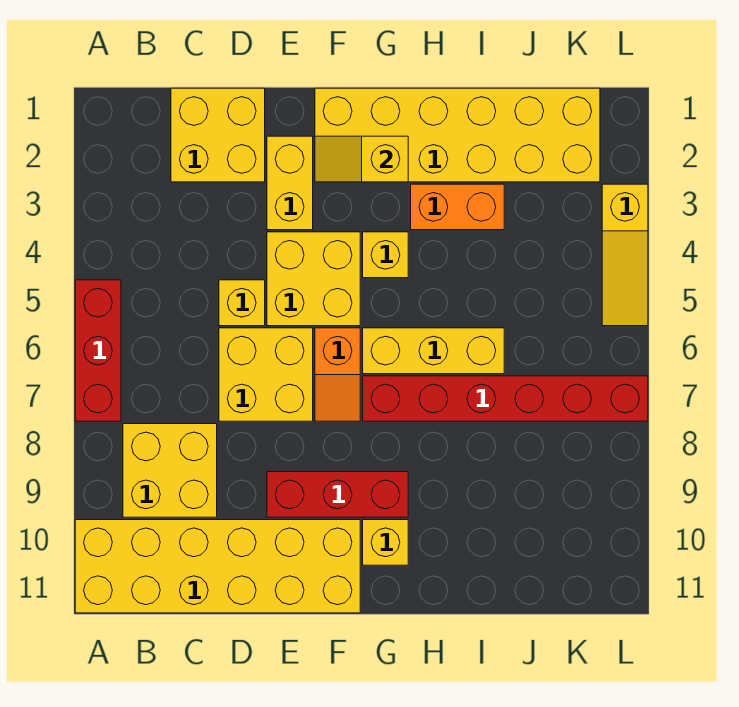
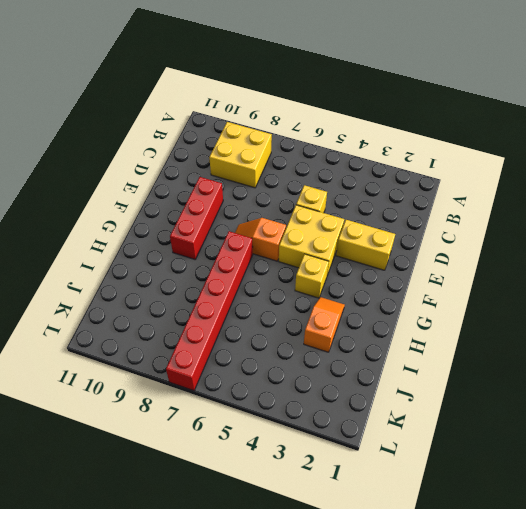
orange 1x2 slope [304,297,345,352] -> orange 1x2 brick [411,184,504,230]
none -> red 1x3 brick [75,280,121,421]
none -> yellow 2x6 brick [75,520,360,613]
none -> yellow 2x2 brick [171,88,265,182]

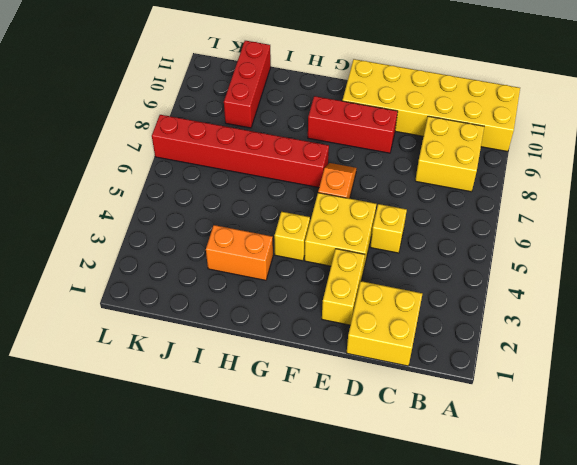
red 1x3 brick [224,41,271,128] -> red 1x3 brick moved to [75,280,121,421]
none -> yellow 2x2 brick [219,328,313,421]
none -> yellow 2x6 brick [315,88,600,182]
none -> yellow 1x3 brick [363,328,504,374]

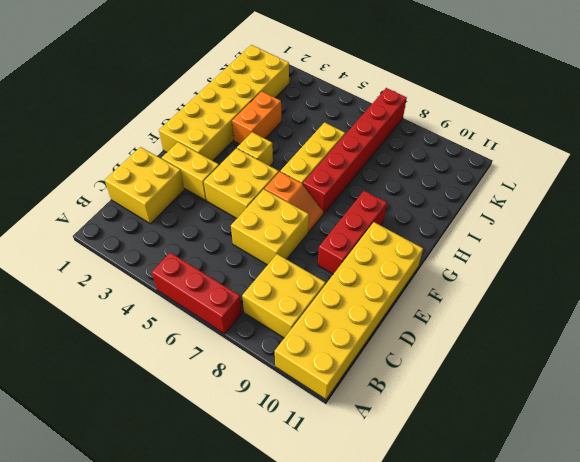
none -> yellow 1x1 brick [219,280,265,326]
none -> yellow 1x1 brick [363,520,408,565]
none -> yellow 1x3 slope [602,184,648,326]

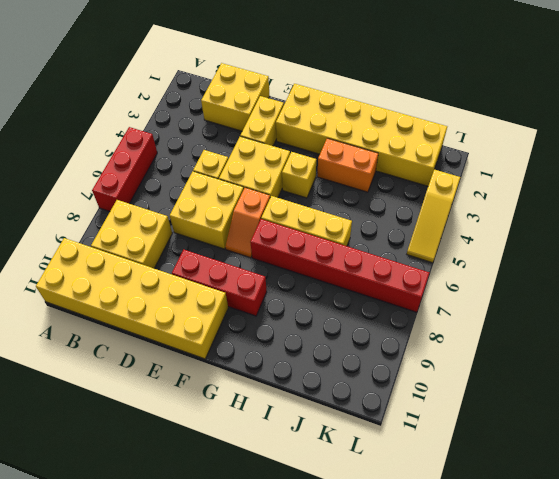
none -> yellow 1x1 brick [363,520,408,565]
none -> yellow 1x2 slope [315,136,408,182]

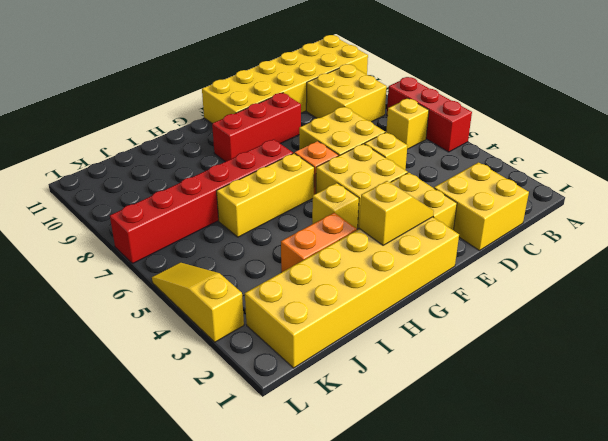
yellow 1x1 brick [386,98,429,149] -> yellow 1x1 brick moved to [363,520,408,565]

